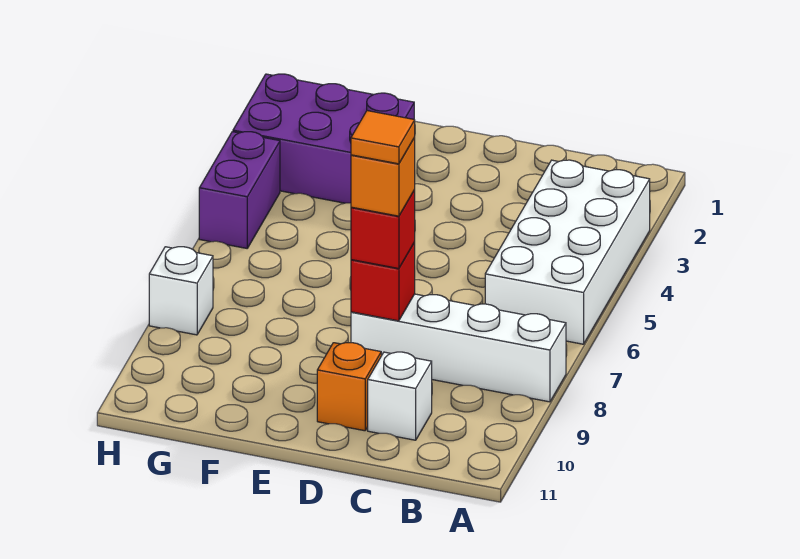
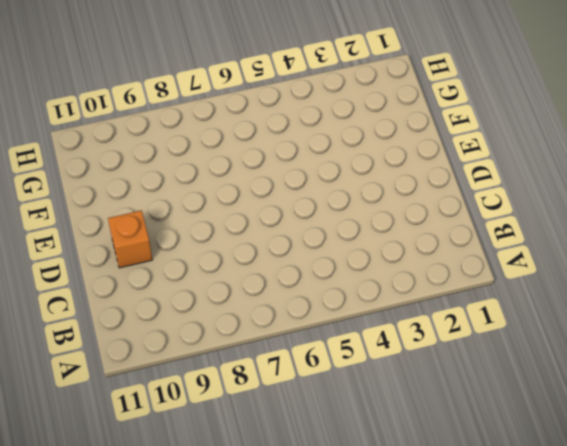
none -> white 2x4 brick [485,160,650,344]
none -> white 1x4 brick [351,294,566,402]

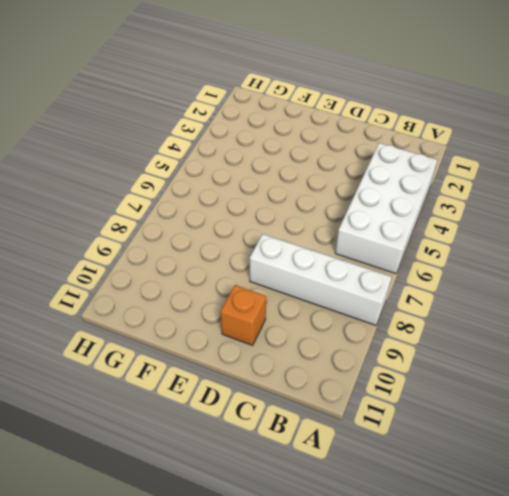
none -> white 1x1 brick [368,352,432,440]
none -> purple 2x3 brick [233,74,414,203]

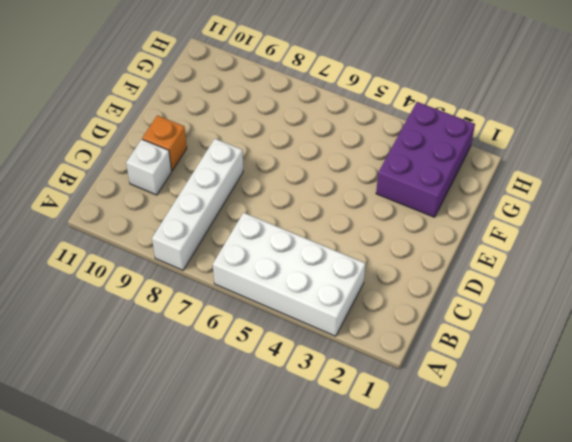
none -> purple 1x2 brick [199,132,280,248]
none -> white 1x1 brick [149,247,213,335]

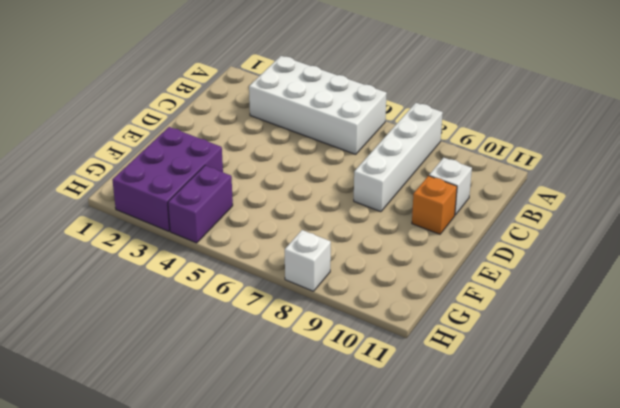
purple 1x2 brick [168,166,233,243] -> purple 1x2 brick turned to [199,132,280,248]
none -> red 1x1 brick [351,242,415,321]
none -> red 1x1 brick [351,190,415,269]

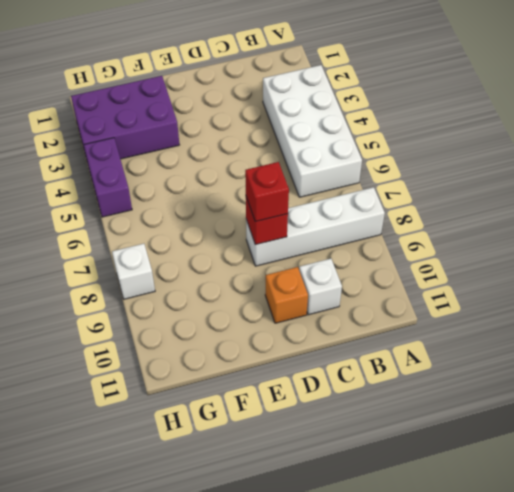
none -> orange 1x1 brick [351,137,415,216]
none -> orange 1x1 tile [351,111,415,164]

